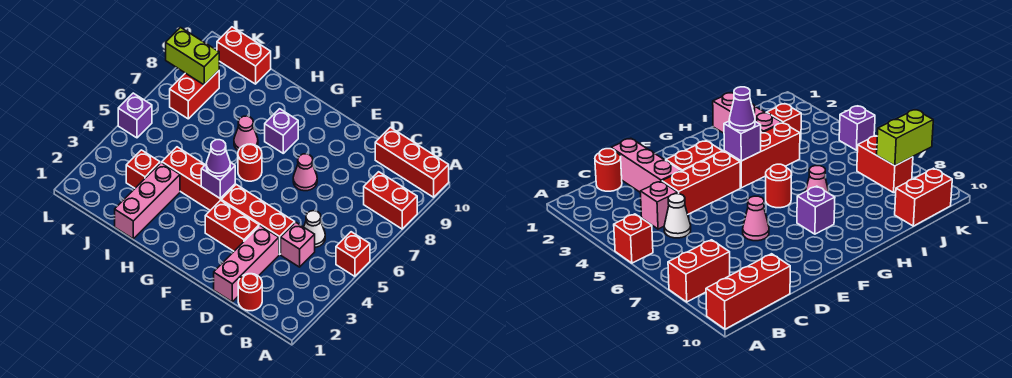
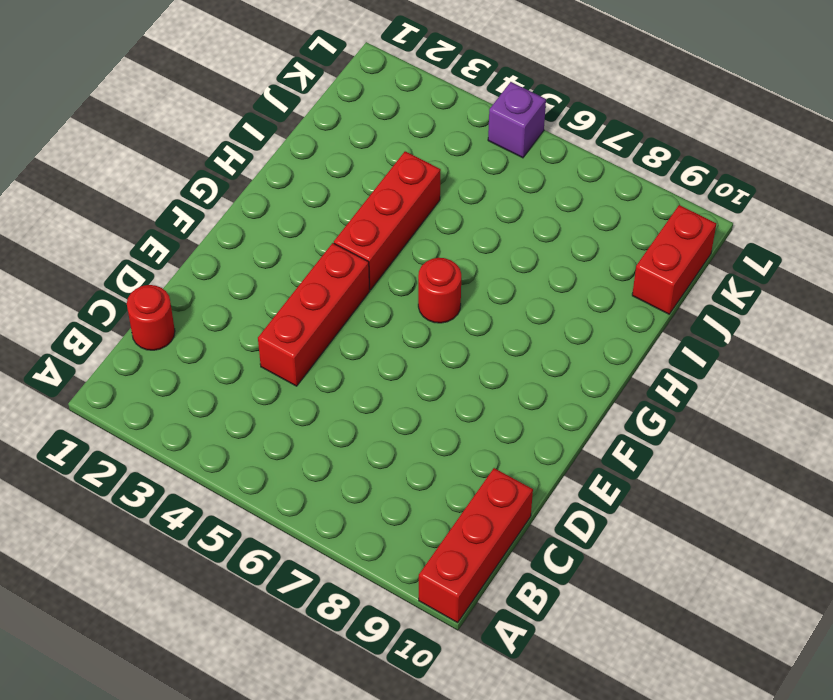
none -> red 1x1 brick [336,232,370,276]
none -> red 1x2 brick [364,172,417,229]
none -> pink 1x1 brick [281,222,315,267]

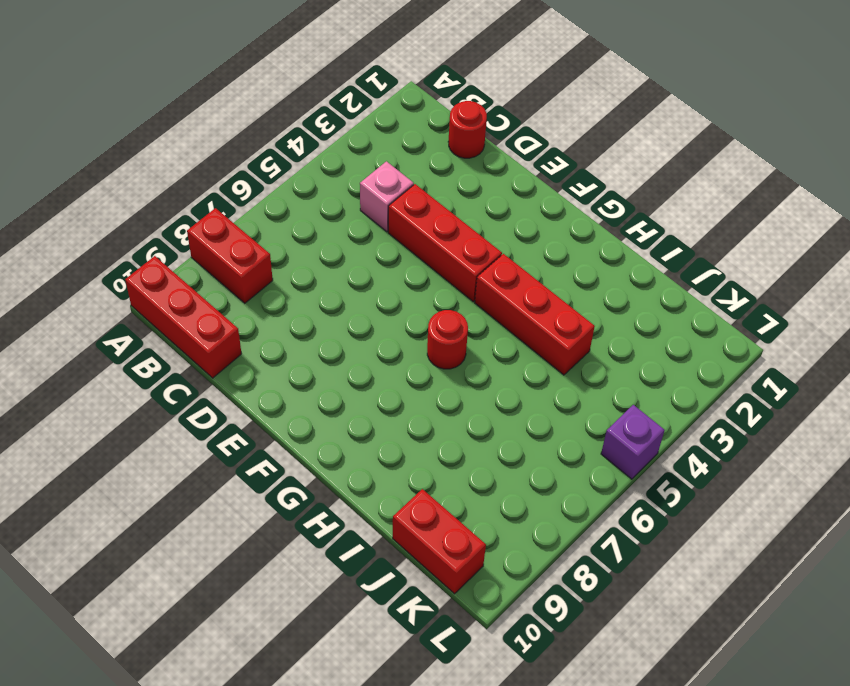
none -> red 1x1 brick [336,232,370,276]
none -> white 1x1 cone [304,211,325,247]
none -> pink 1x3 brick [214,226,279,302]

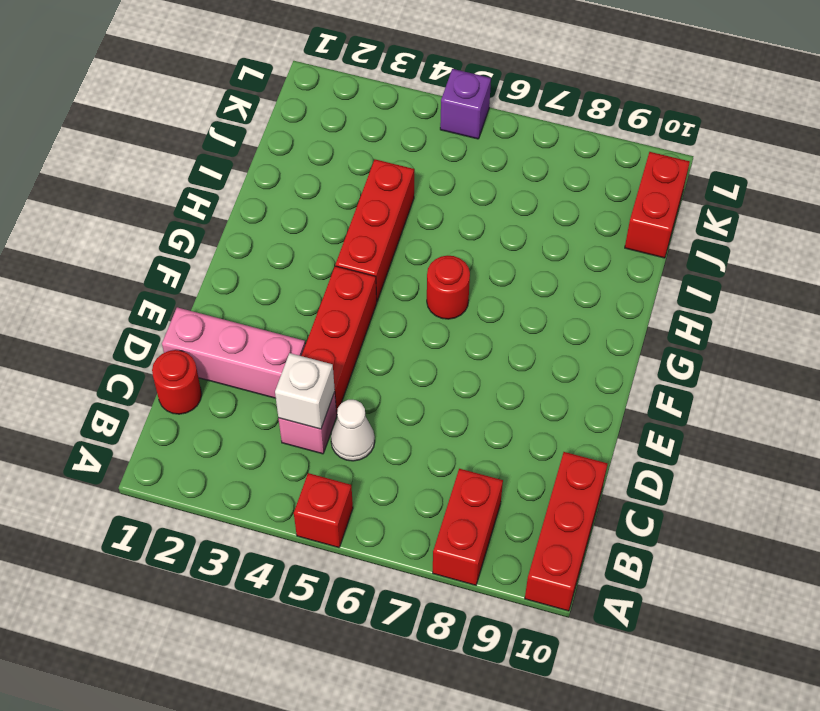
white 1x1 brick [275,353,335,429] -> none
none -> red 1x2 brick [205,200,259,251]
none -> pink 1x1 cone [293,154,317,191]
none -> purple 1x1 brick [265,109,298,153]

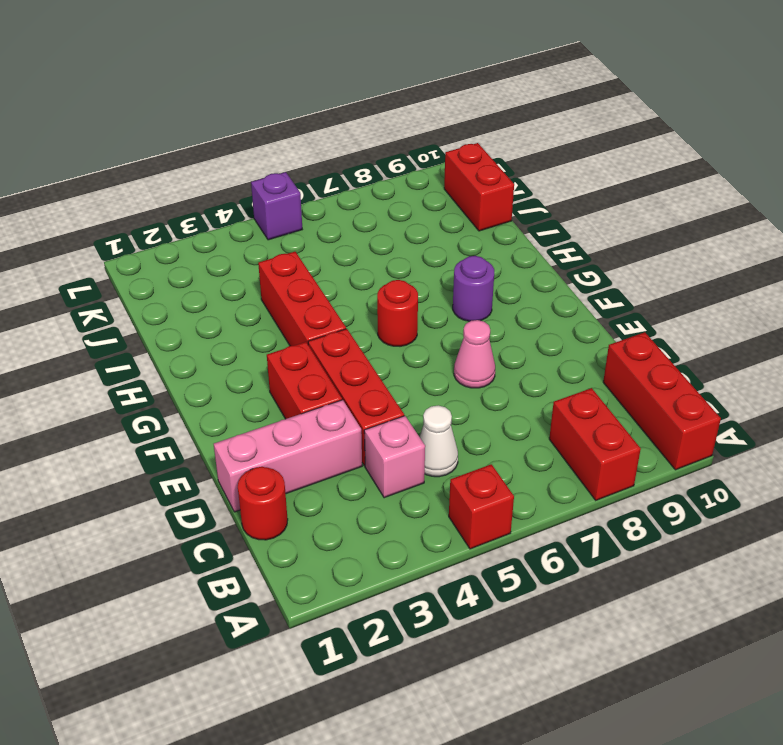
purple 1x1 round brick [453,256,494,321] -> purple 1x1 brick [265,109,298,153]
none -> pink 1x1 cone [234,116,258,151]
none -> pink 1x3 brick [115,163,180,239]
none -> red 1x1 brick [126,150,160,188]

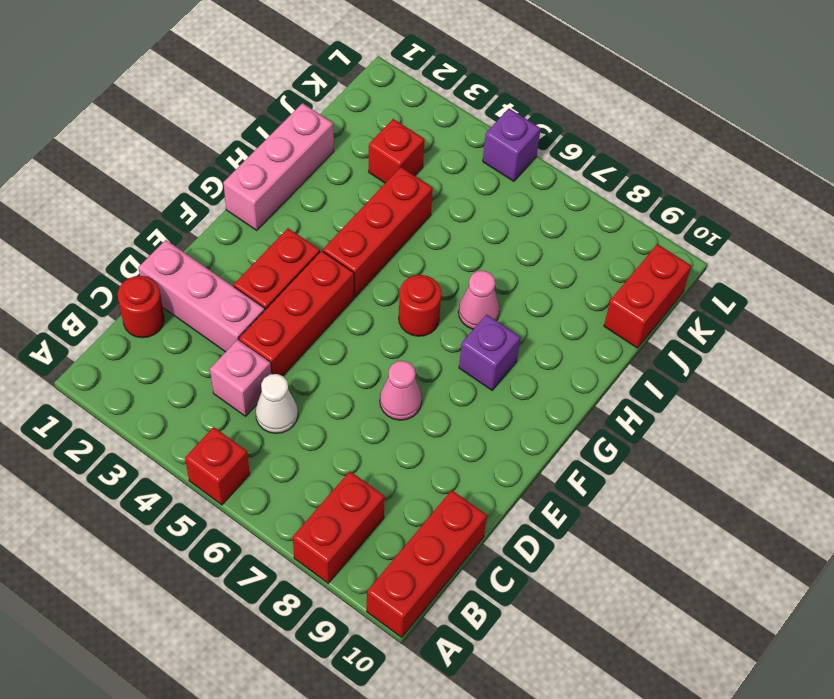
pink 1x3 brick [223,103,334,230] -> pink 1x3 brick turned to [115,163,180,239]
none -> red 1x2 brick [170,71,219,119]
none -> purple 1x1 brick [201,163,235,198]
none -> lime 1x2 brick [166,28,219,85]

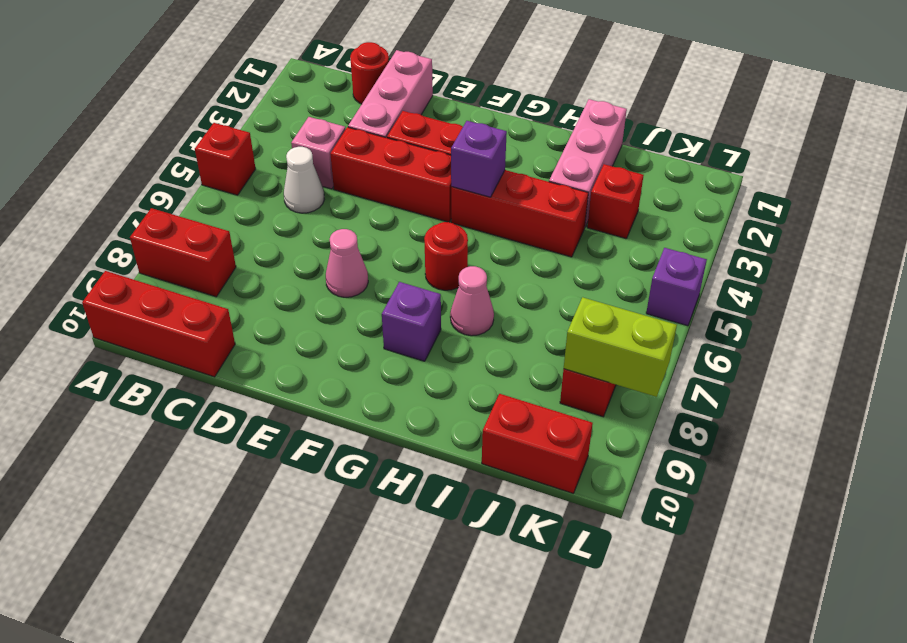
none -> purple 1x1 cone [206,140,230,176]

